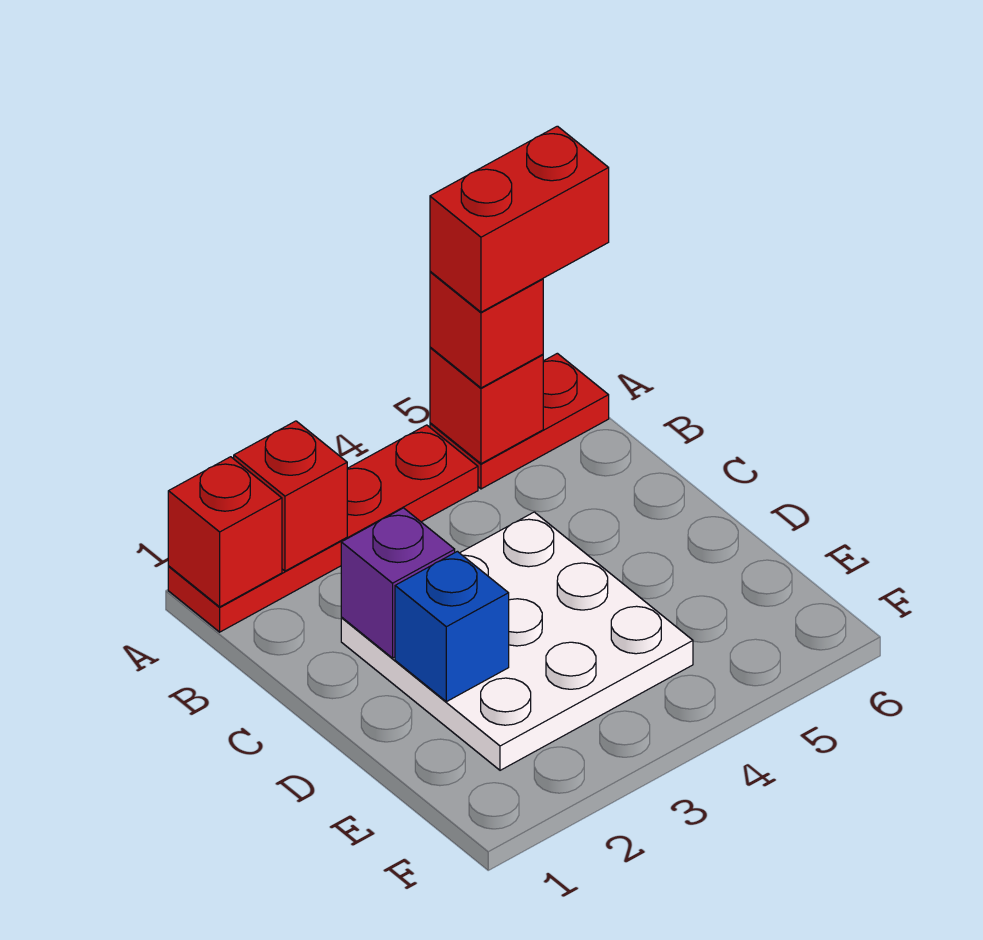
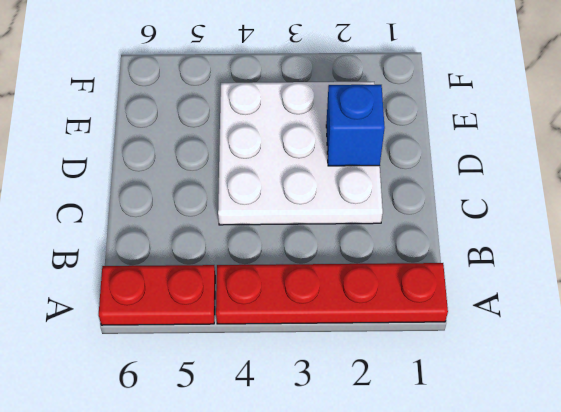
none -> red 1x1 brick [168,457,282,607]
none -> red 1x1 brick [234,421,347,571]

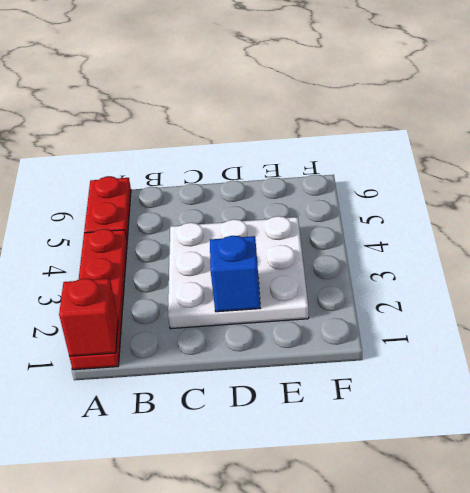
none -> red 1x1 brick [234,421,347,571]
none -> red 1x1 brick [430,347,543,464]

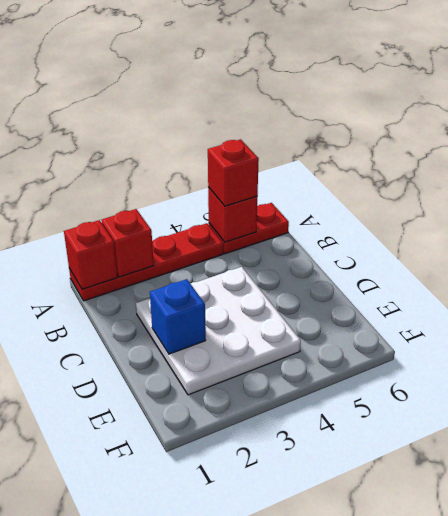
none -> purple 1x1 brick [341,508,455,658]
none -> red 1x2 brick [430,126,609,312]

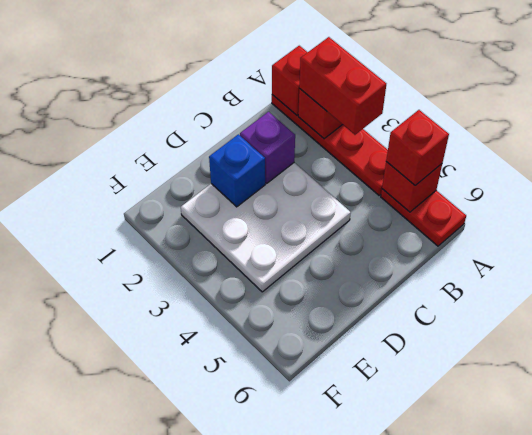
red 1x2 brick [299,37,386,135] -> red 1x2 brick moved to [430,126,609,312]

